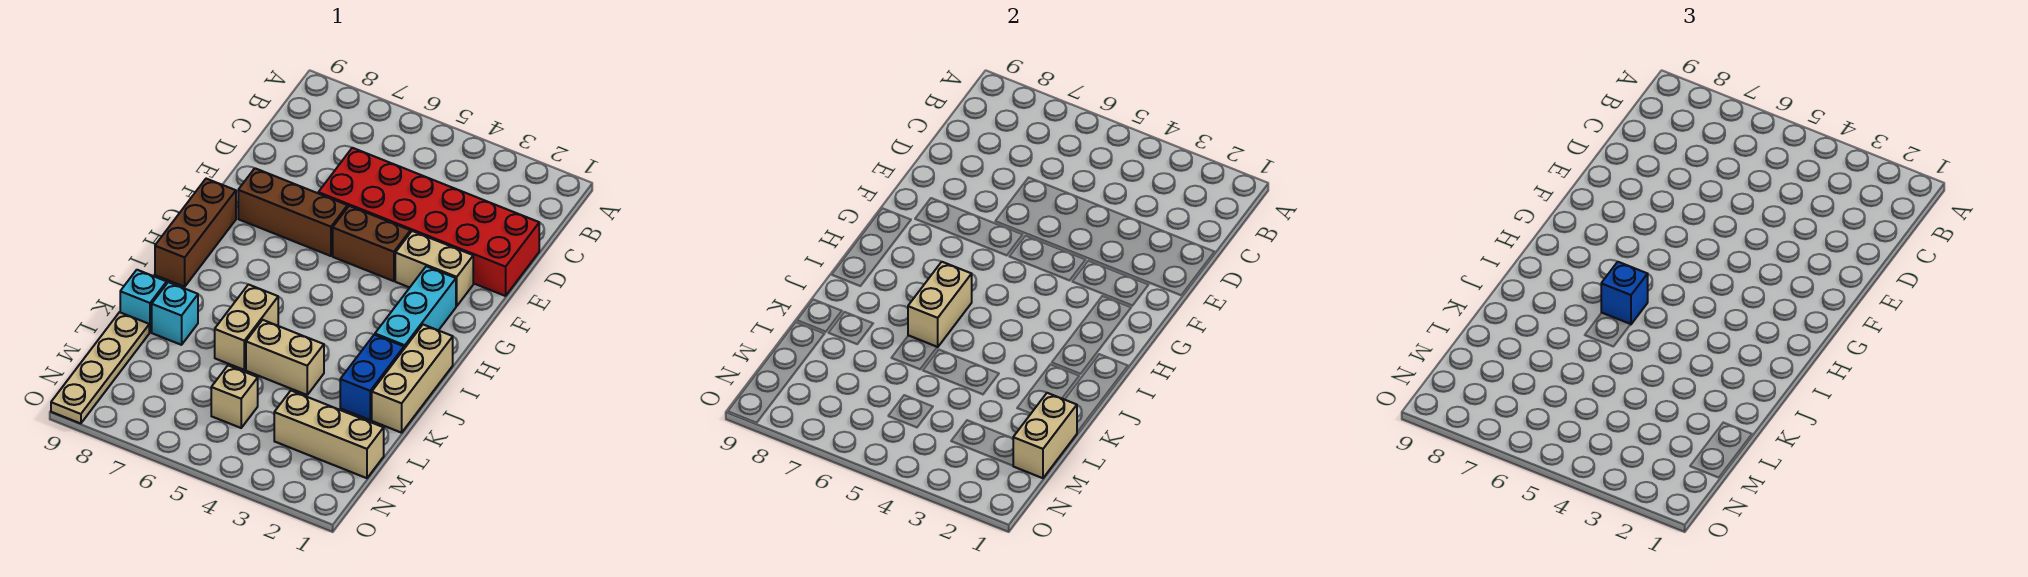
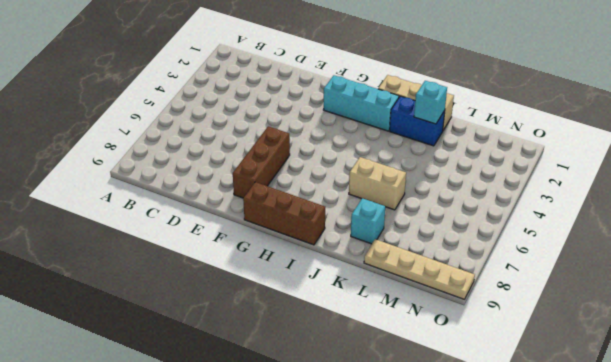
cyan 1x1 brick [414,81,447,124] -> cyan 1x1 brick moved to [120,270,167,332]
none -> red 2x6 brick [318,148,539,296]
none -> tan 1x2 brick [395,231,473,306]
none -> brown 1x2 brick [333,206,410,281]

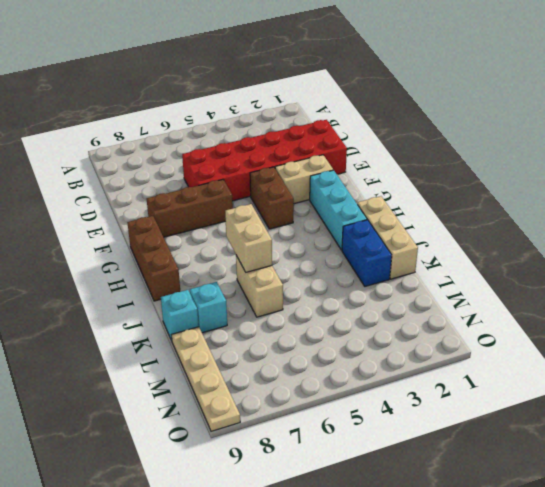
brown 1x2 brick [250,167,294,229] -> brown 1x2 brick turned to [333,206,410,281]
none -> tan 1x2 brick [246,320,324,395]
none -> tan 1x3 brick [274,391,384,478]
none -> tan 1x1 brick [211,365,258,428]

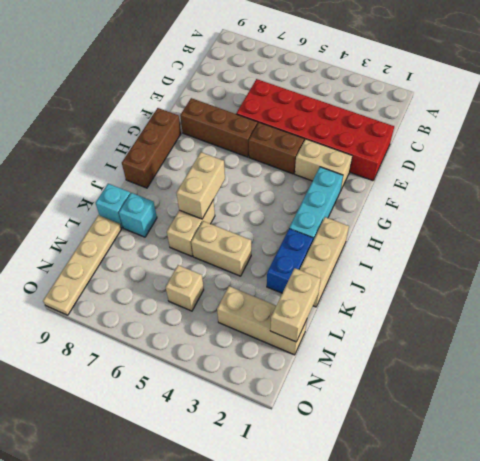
none -> blue 1x1 brick [1601,262,1648,324]

